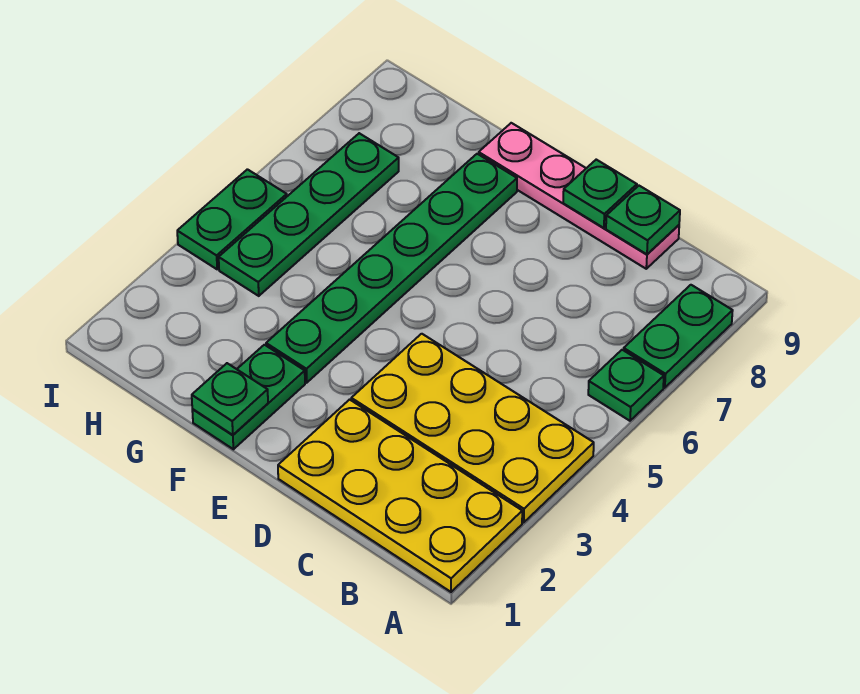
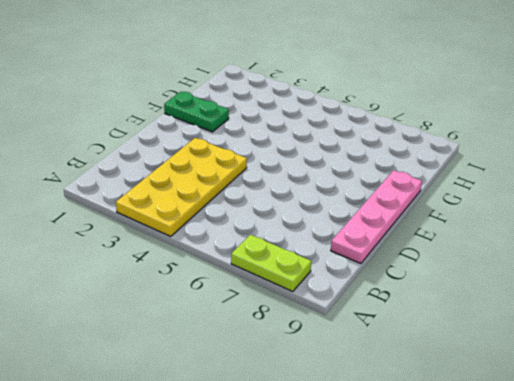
lime 1x2 plate [231,235,311,292] -> green 1x2 plate [624,285,733,388]
none -> yellow 2x4 plate [278,400,522,592]
none -> green 1x1 plate [588,350,664,421]
none -> green 1x6 plate [266,154,517,383]

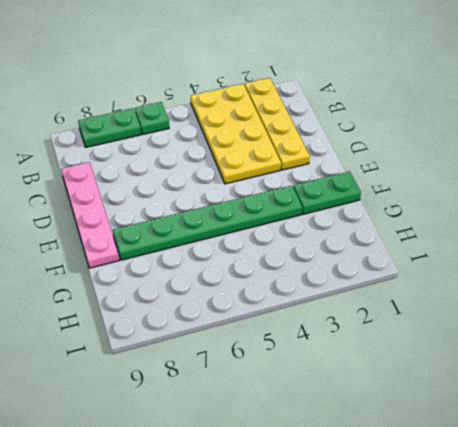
yellow 1x4 plate [245,78,310,170] -> yellow 2x4 plate [278,400,522,592]
none -> green 1x4 plate [219,133,399,296]
none -> green 1x2 plate [177,169,287,269]
none -> green 1x1 plate [606,186,680,254]

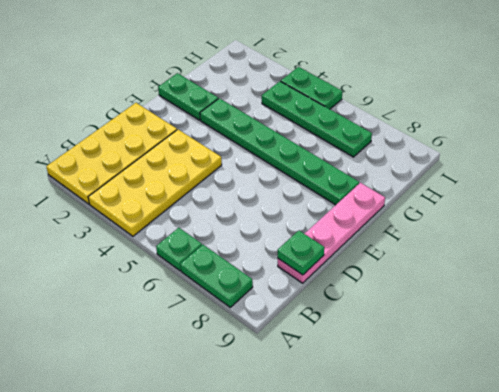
none -> green 1x1 plate [563,160,637,228]
none -> green 1x1 plate [192,363,268,435]

